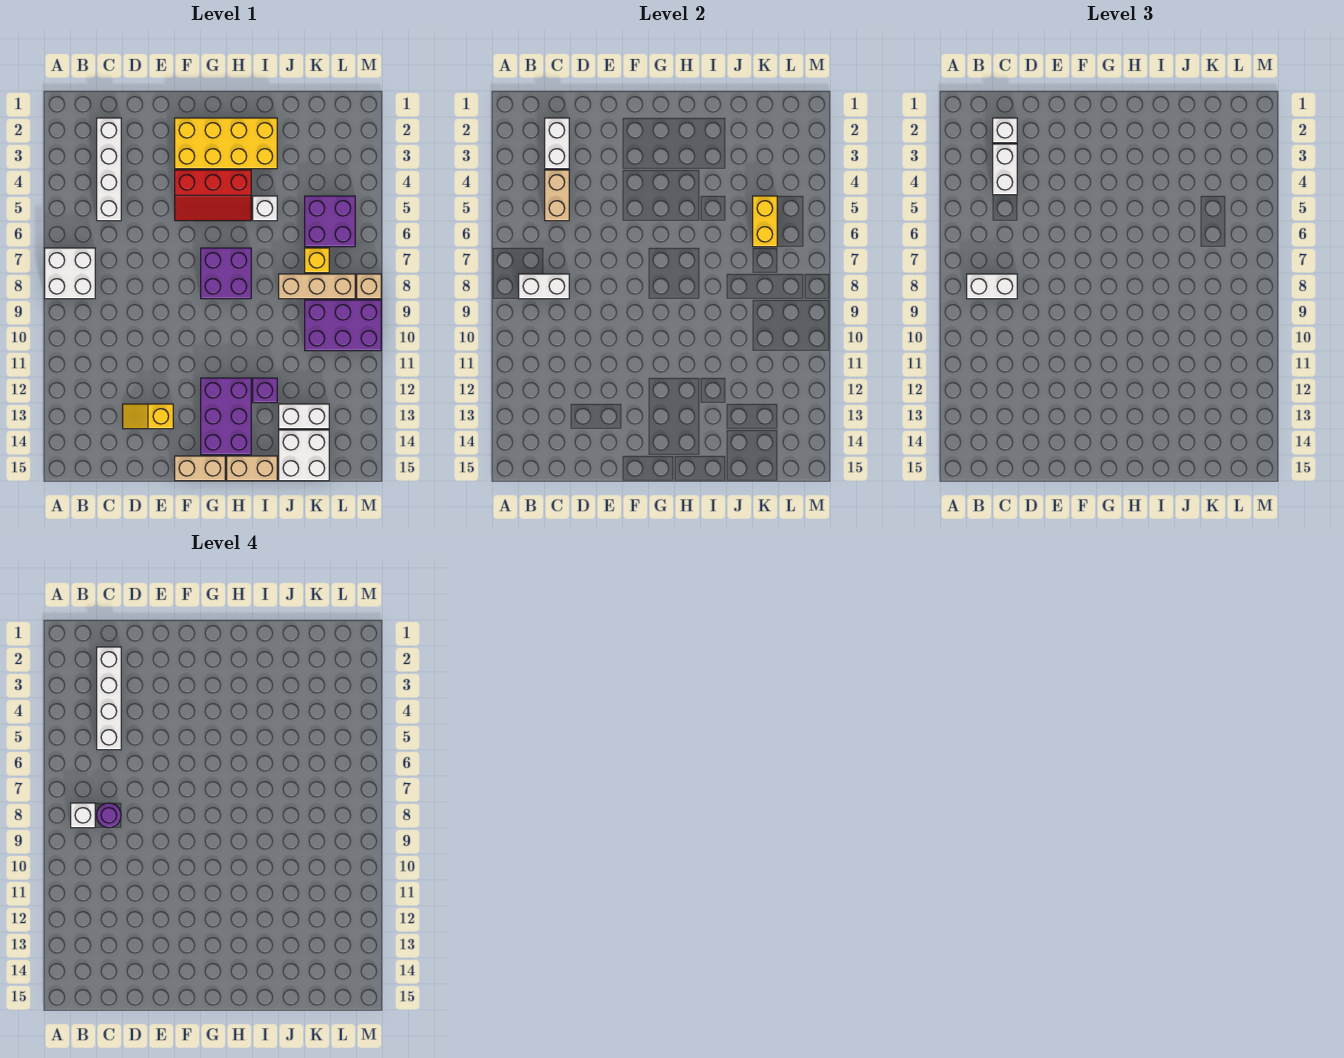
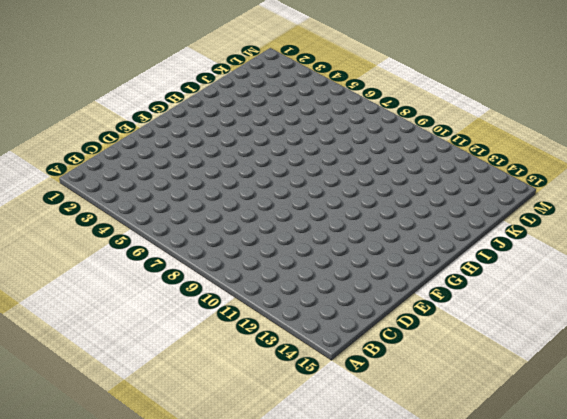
none -> white 2x2 brick [45,248,95,299]
none -> white 1x4 brick [97,118,121,221]
none -> yellow 1x2 slope [123,404,173,429]

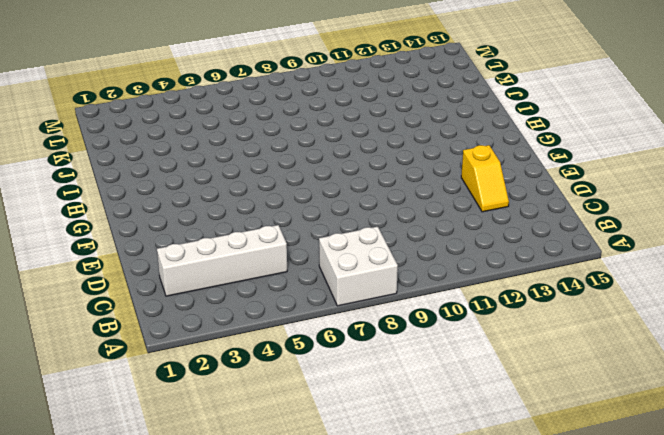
none -> yellow 2x4 brick [175,118,277,169]
none -> red 2x3 slope [175,170,251,221]
none -> tan 1x2 brick [175,456,225,481]

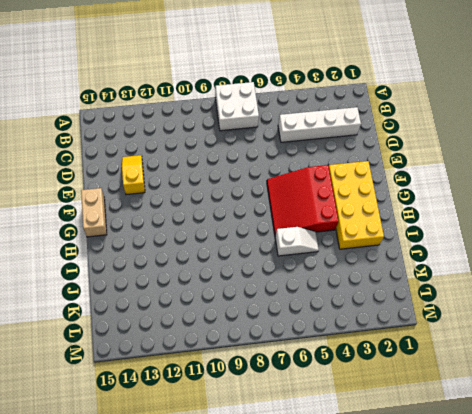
red 3x3 slope [267,165,338,236] -> red 2x3 slope [175,170,251,221]
white 1x2 slope [275,227,319,256] -> white 1x1 brick [253,196,277,221]
none -> purple 2x2 brick [201,248,251,299]
none -> purple 2x3 brick [201,378,251,455]
none -> tan 1x2 brick [227,456,277,481]

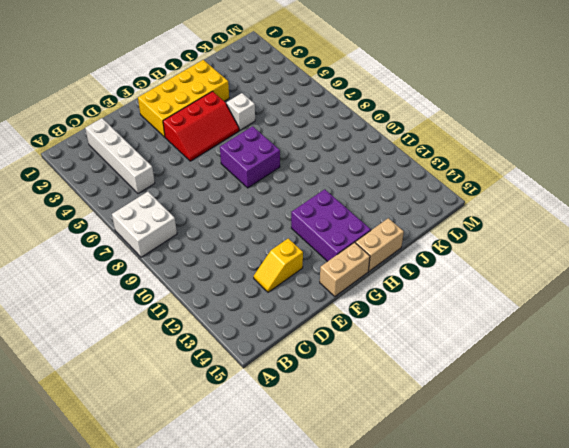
none -> purple 1x1 brick [253,378,277,403]
none -> tan 1x3 brick [279,274,355,299]
none -> white 1x2 brick [279,404,329,429]

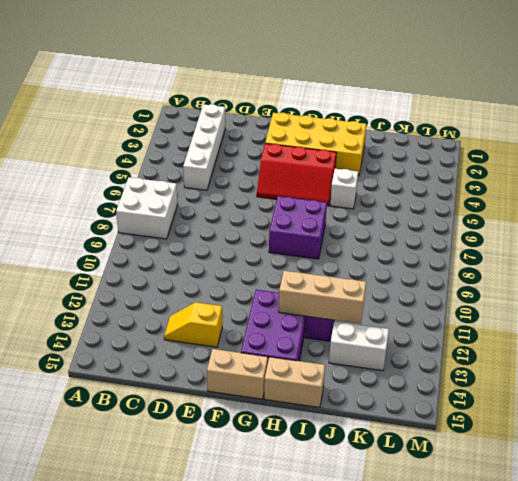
tan 1x3 brick [279,271,366,324] -> tan 1x3 brick moved to [279,274,355,299]
none -> white 2x2 brick [279,430,329,481]
none -> purple 2x2 brick [305,196,355,247]
none -> yellow 1x1 brick [305,248,329,273]

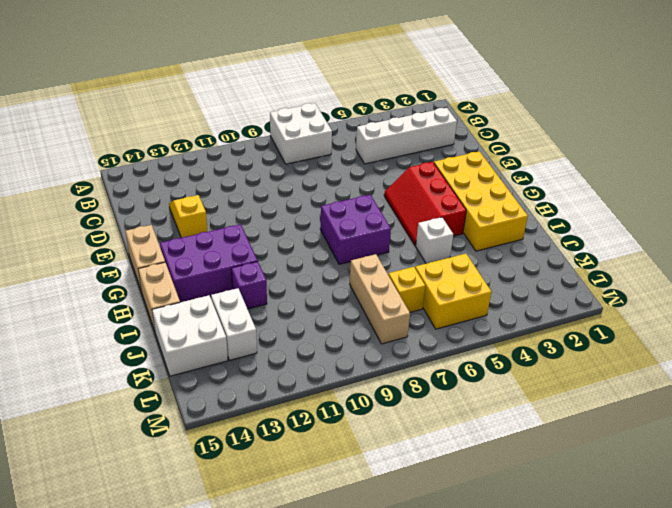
yellow 2x2 brick [415,254,491,329] -> purple 2x2 brick [305,196,355,247]
none -> purple 2x3 brick [305,300,381,351]
none -> tan 1x1 brick [357,274,381,299]
none -> white 1x2 brick [519,274,569,299]

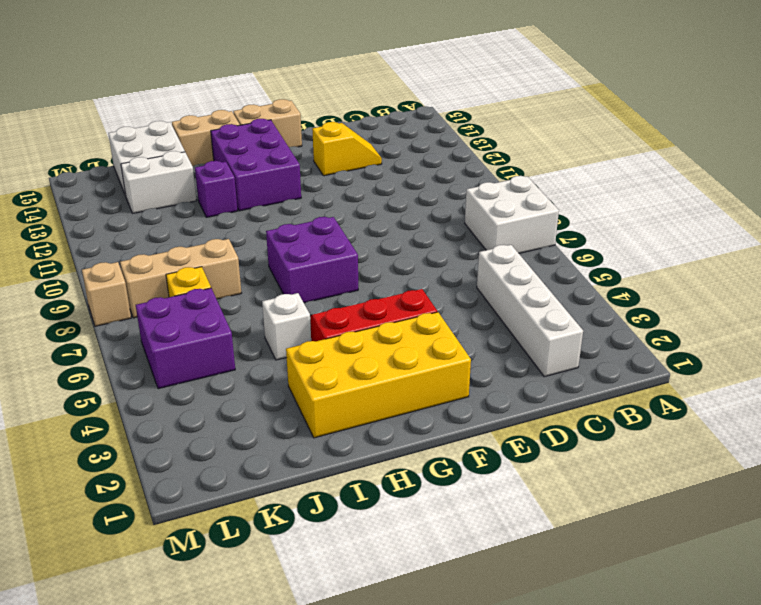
none -> purple 2x3 brick [305,300,381,351]
none -> white 1x2 brick [519,274,569,299]
none -> white 1x2 brick [545,118,569,169]

